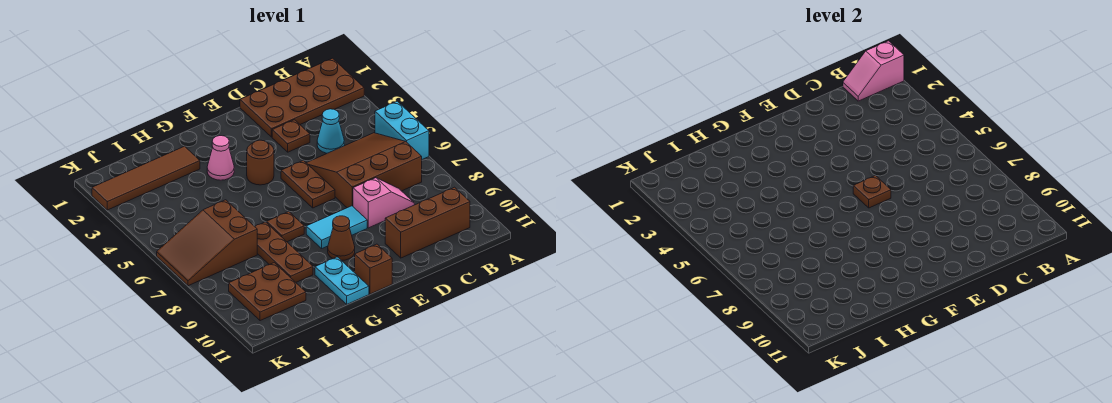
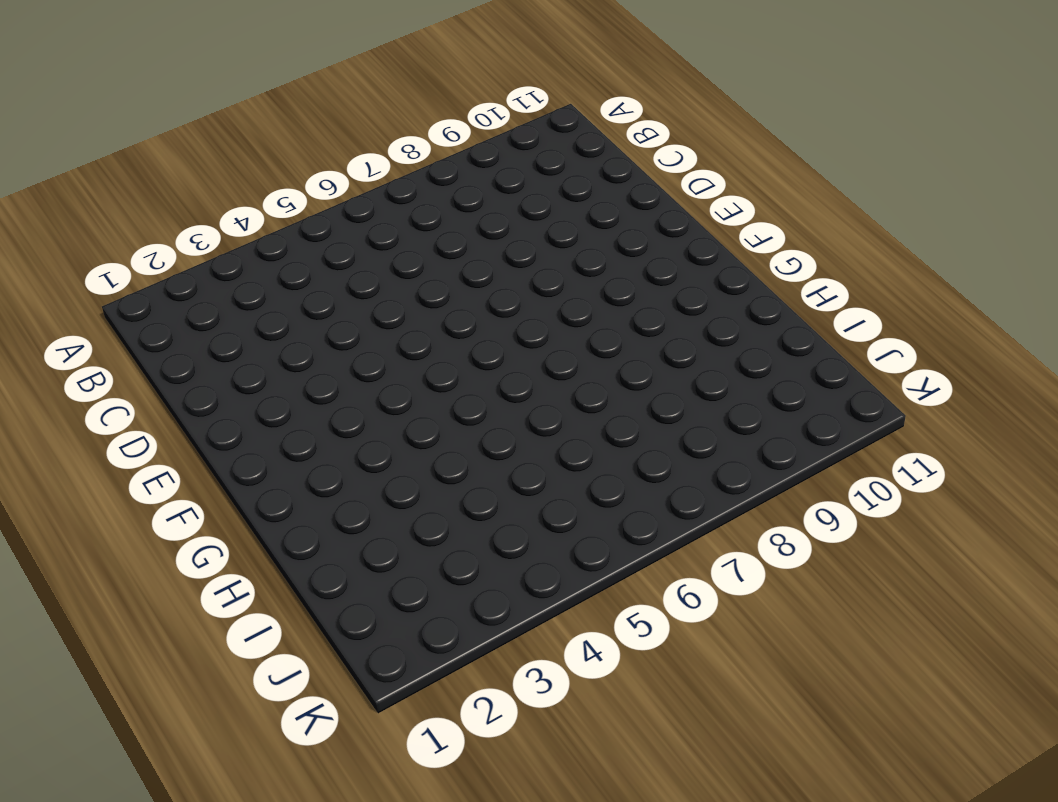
none -> brown 2x4 plate [240,58,364,137]
none -> cyan 1x2 brick [375,101,429,159]
none -> brown 3x3 slope [307,133,422,208]

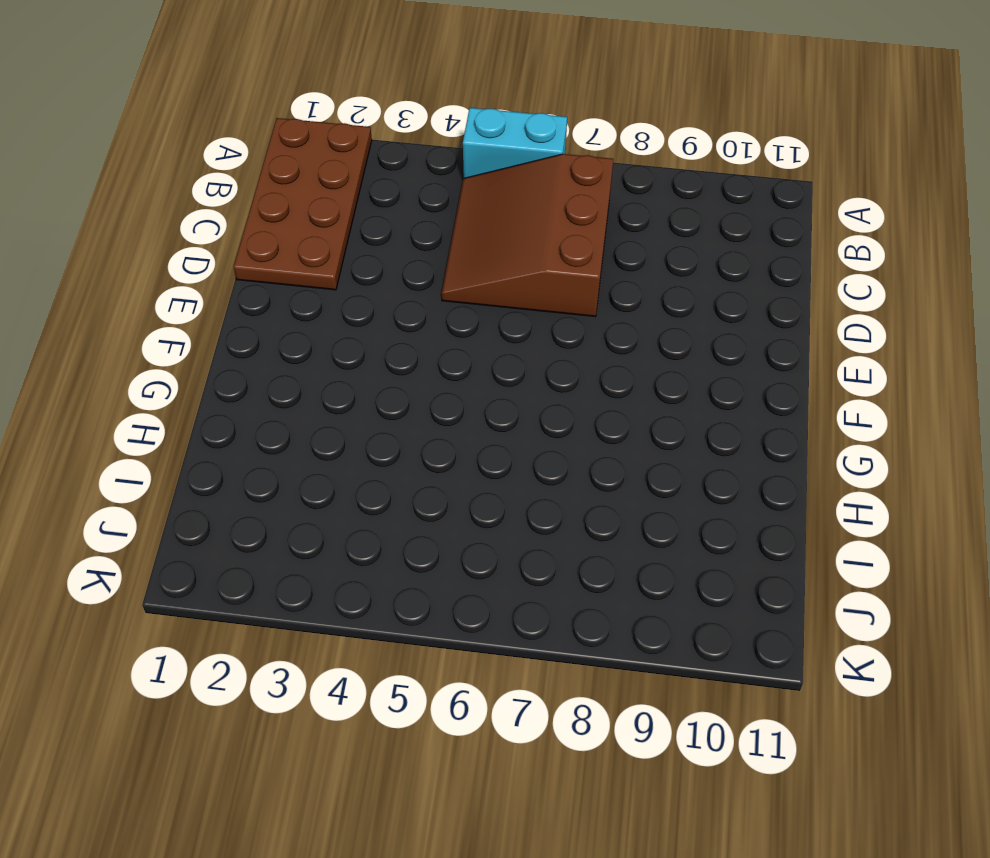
none -> brown 1x3 brick [385,187,470,258]
none -> cyan 1x1 cone [317,109,344,153]
none -> pink 1x2 slope [353,178,414,228]

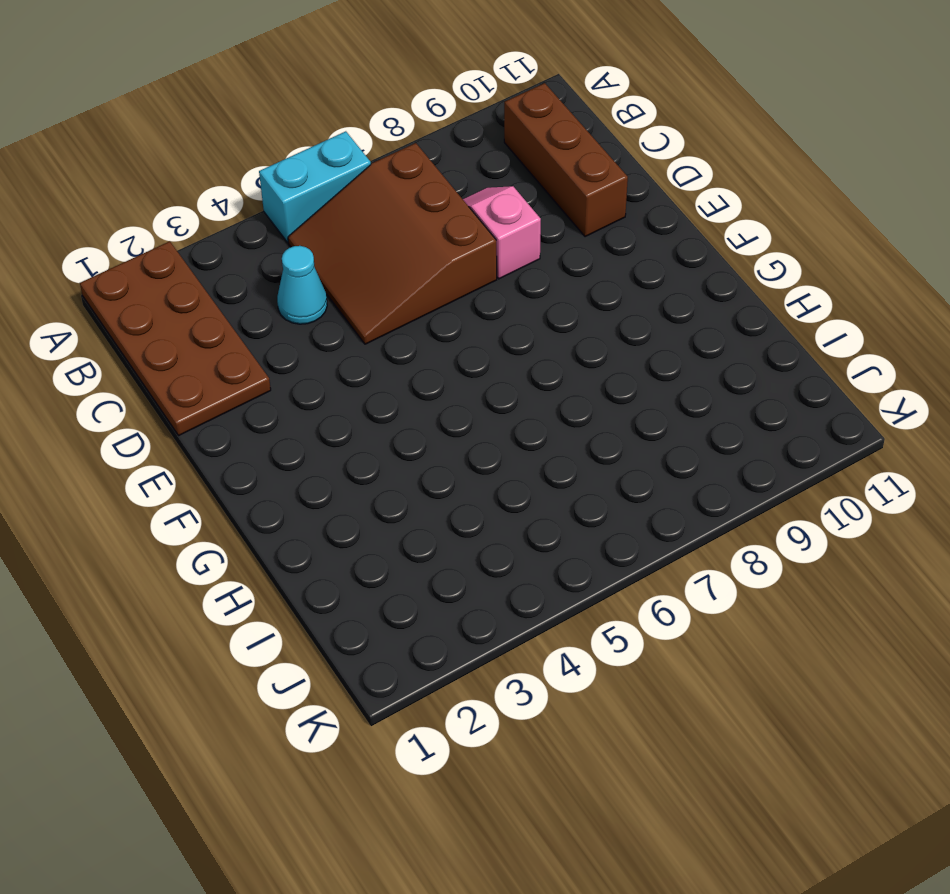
none -> brown 1x1 plate [272,120,310,152]
none -> brown 1x2 plate [281,160,335,208]
none -> cyan 1x2 tile [306,206,367,248]

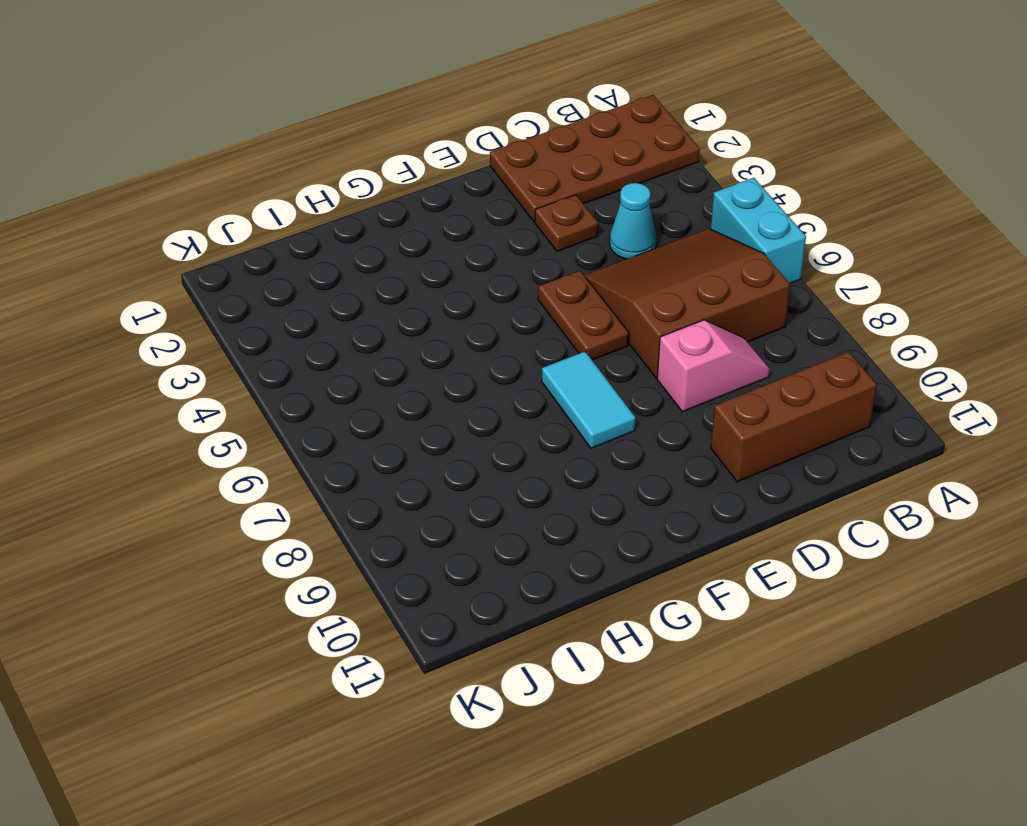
cyan 1x2 tile [542,352,635,448] -> cyan 1x2 tile turned to [306,206,367,248]
none -> brown 1x1 round brick [247,140,274,185]
none -> brown 1x1 cone [328,216,355,261]
none -> brown 1x1 brick [355,244,392,294]

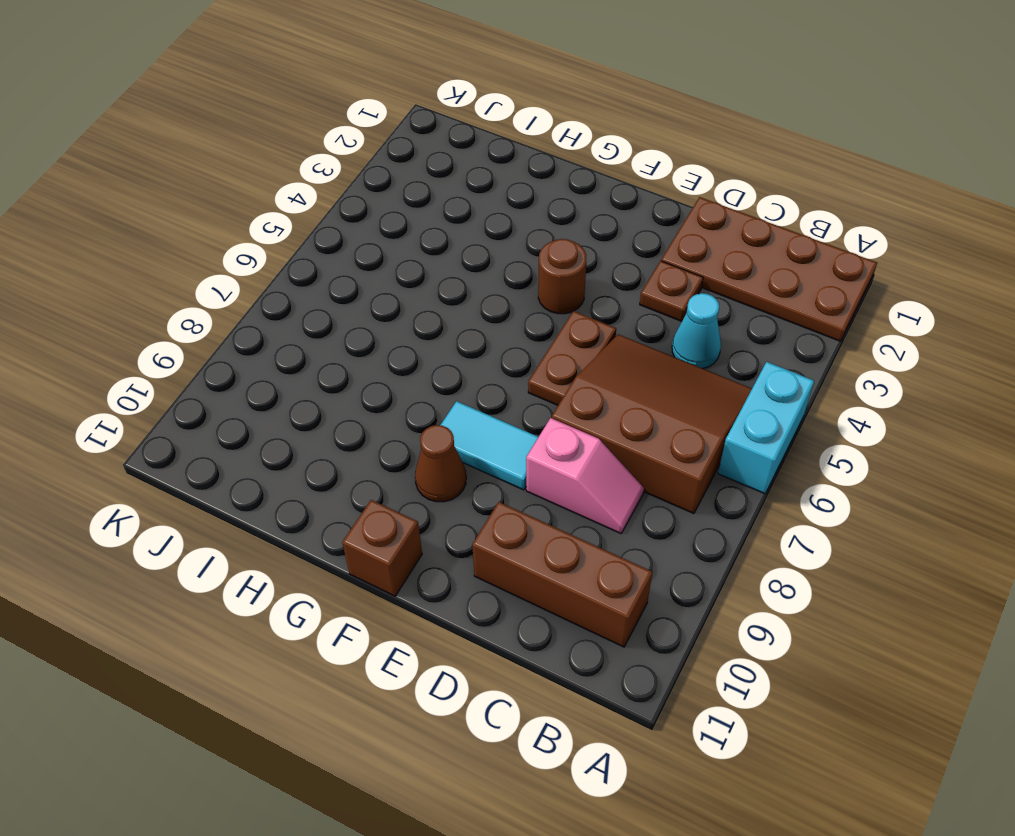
none -> pink 1x1 cone [207,136,234,180]
none -> brown 1x1 plate [267,212,304,242]
none -> cyan 1x2 plate [315,257,369,304]

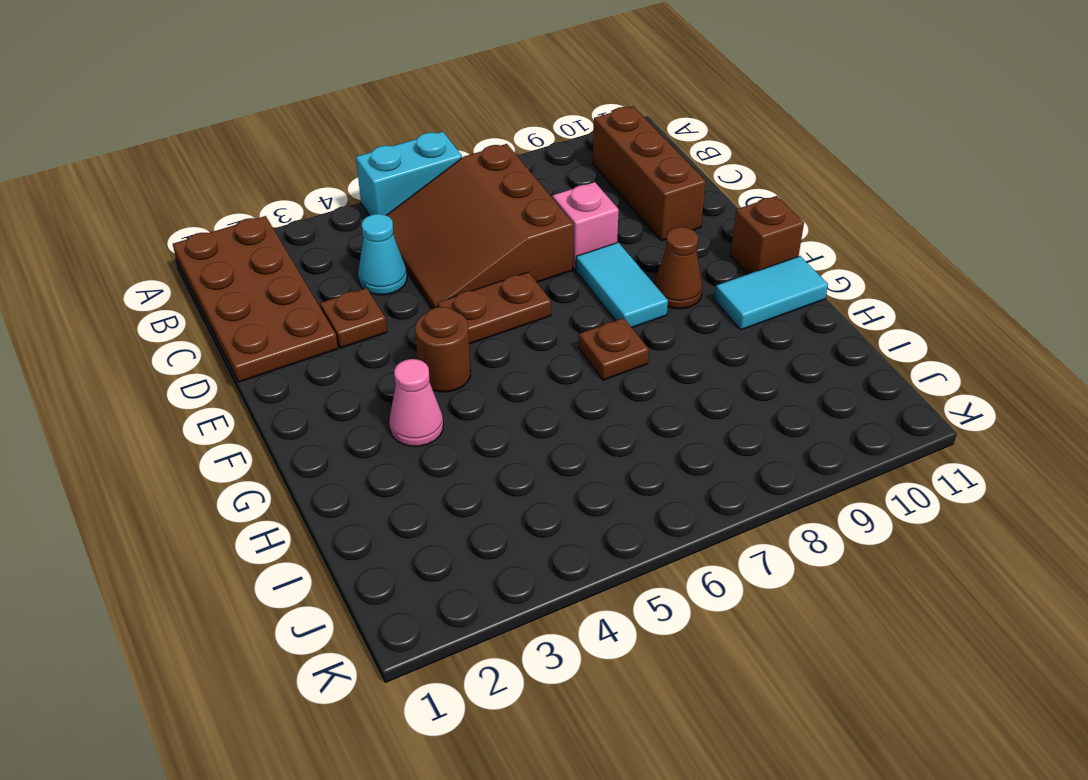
cyan 1x2 tile [714,256,828,330] -> cyan 1x2 plate [315,257,369,304]
none -> brown 1x4 tile [92,146,200,210]
none -> brown 1x3 plate [255,222,313,282]
none -> brown 2x3 slope [157,200,257,286]

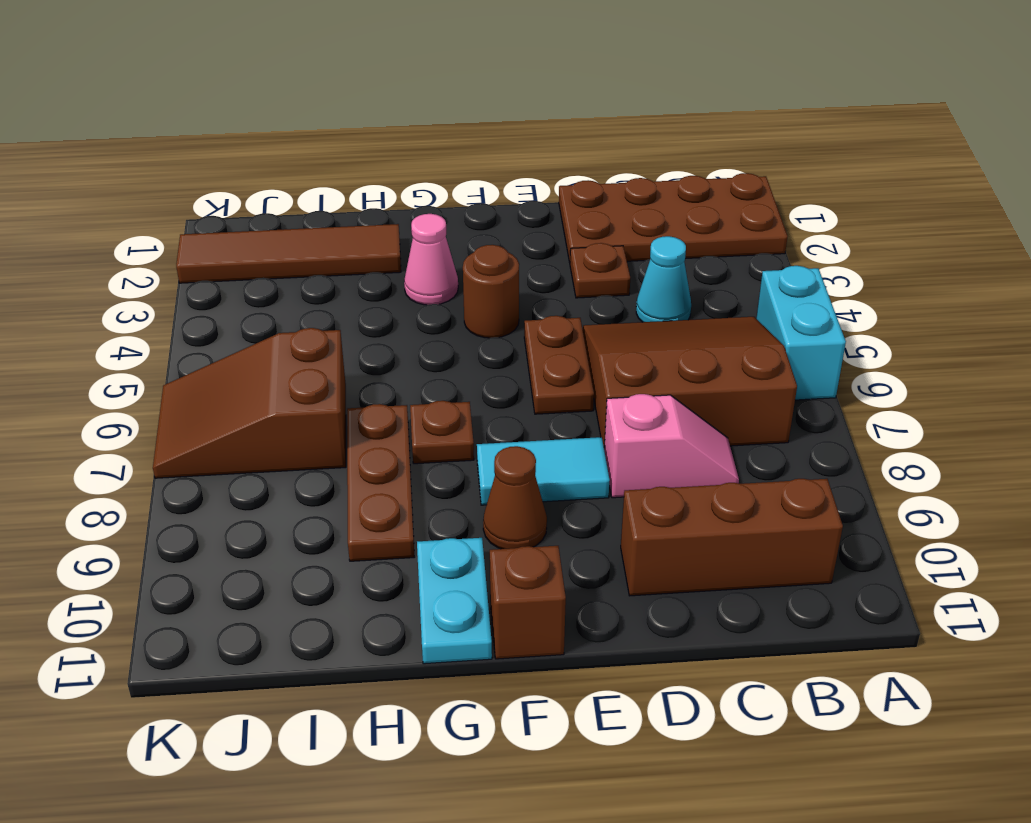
none -> brown 2x2 plate [229,263,306,321]
none -> pink 1x2 slope [843,41,904,101]
none -> brown 1x1 plate [853,176,891,208]

